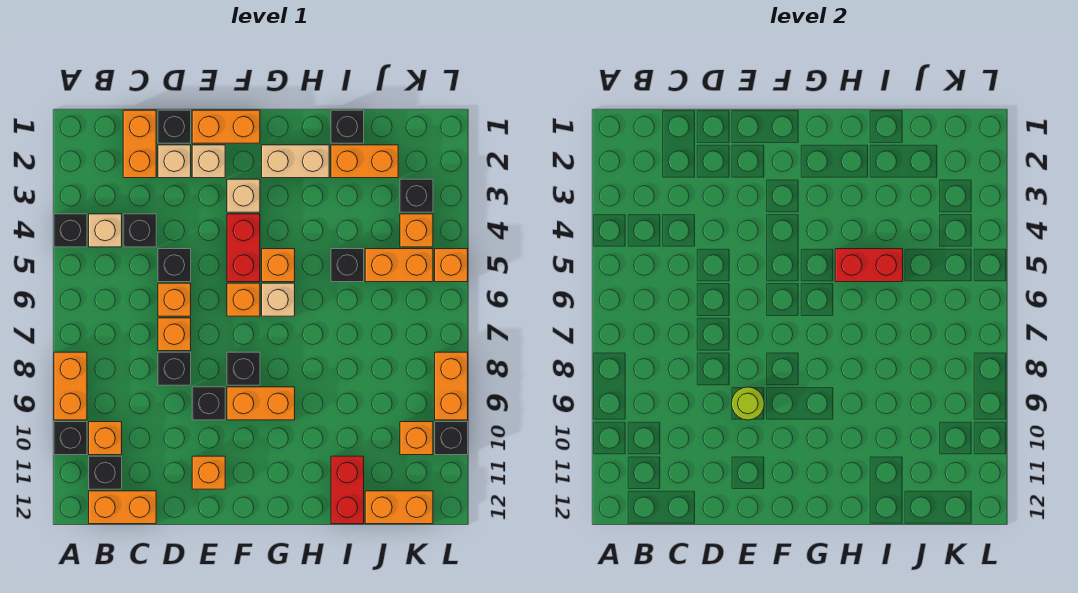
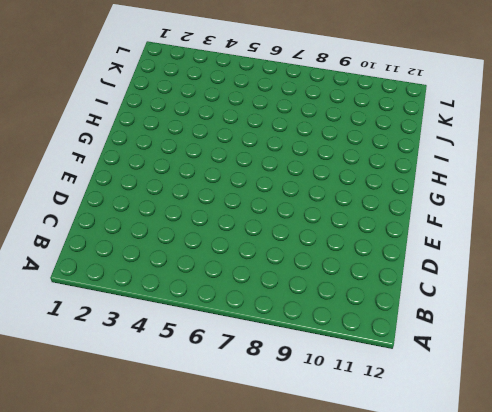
none -> black 1x1 brick [54,214,87,247]
none -> orange 1x2 brick [54,352,87,420]
none -> black 1x1 brick [54,422,87,455]
none -> tan 1x1 brick [89,214,122,247]

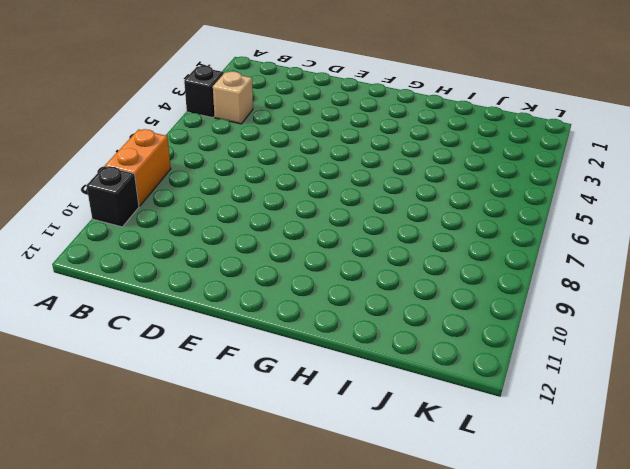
none -> orange 1x1 brick [89,422,122,455]
none -> black 1x1 brick [89,456,122,489]
none -> orange 1x2 brick [89,491,156,524]
none -> orange 1x2 brick [123,110,156,178]

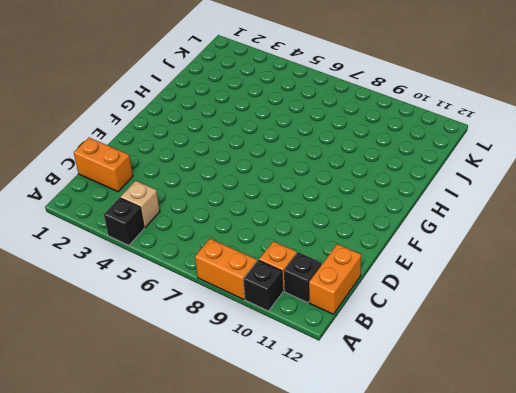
none -> black 1x1 brick [123,214,156,247]
none -> black 1x1 brick [158,110,191,143]
none -> tan 1x1 brick [158,145,191,178]
none -> black 1x1 brick [158,249,191,282]

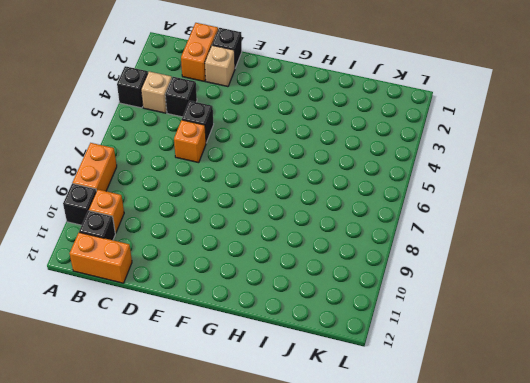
none -> orange 1x1 brick [158,318,191,351]
none -> black 1x1 brick [158,352,191,385]
none -> orange 1x2 brick [192,110,260,143]
none -> tan 1x1 brick [192,145,225,178]

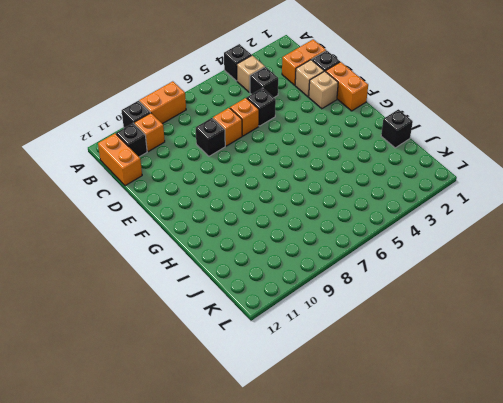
none -> black 1x1 brick [192,387,225,420]
none -> orange 1x1 brick [192,456,225,489]
none -> tan 1x1 brick [227,179,260,212]
none -> red 1x2 brick [227,214,260,282]

